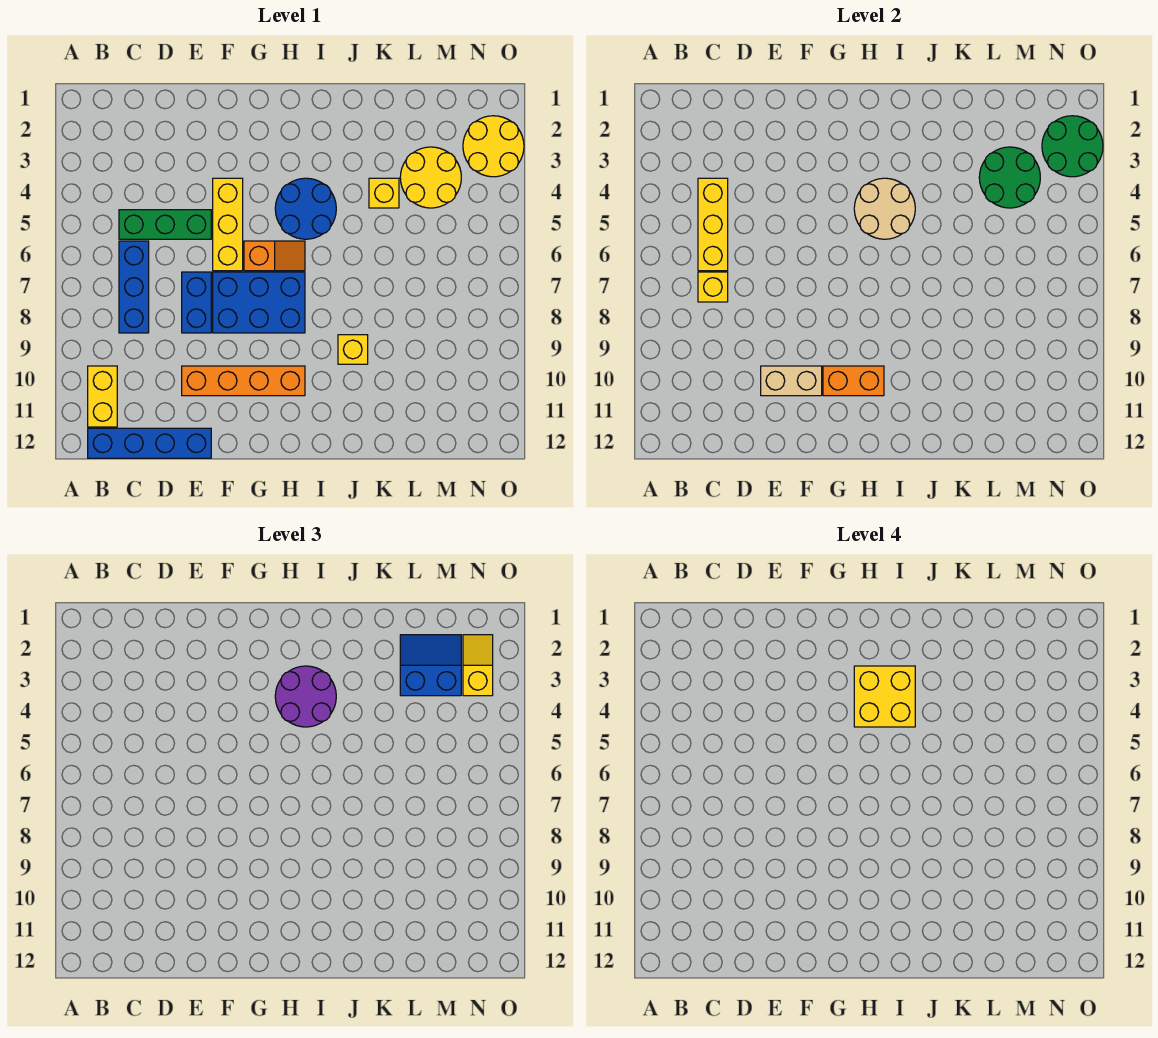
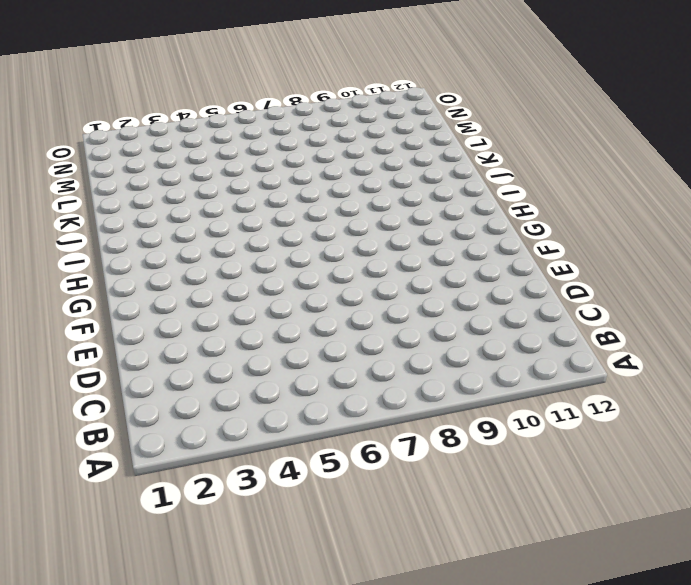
none -> yellow 1x2 brick [88,366,117,427]
none -> blue 1x4 brick [88,428,211,458]
none -> green 1x3 brick [119,210,211,239]

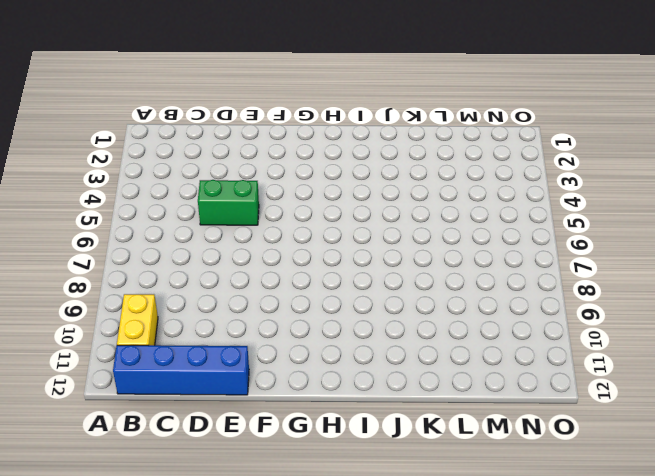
green 1x2 brick [198,180,259,225] -> green 1x3 brick [119,210,211,239]
none -> blue 1x3 brick [119,241,149,333]
none -> blue 1x2 brick [182,272,211,333]
none -> orange 1x4 brick [182,366,305,396]

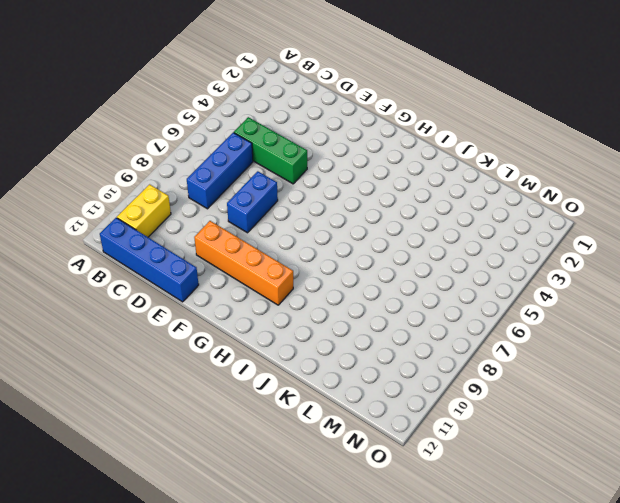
none -> yellow 1x3 brick [213,178,243,271]
none -> blue 2x3 brick [213,272,305,333]
none -> orange 1x2 slope [244,241,305,271]

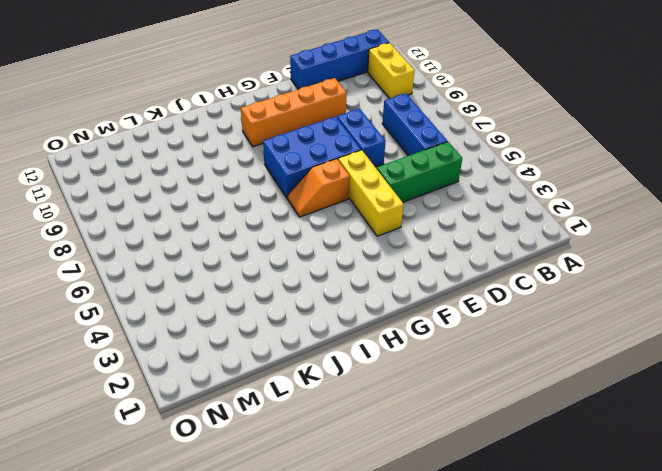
none -> blue 2x2 round brick [275,178,336,239]
none -> yellow 1x1 brick [338,335,368,364]
none -> yellow 1x1 brick [369,178,399,208]

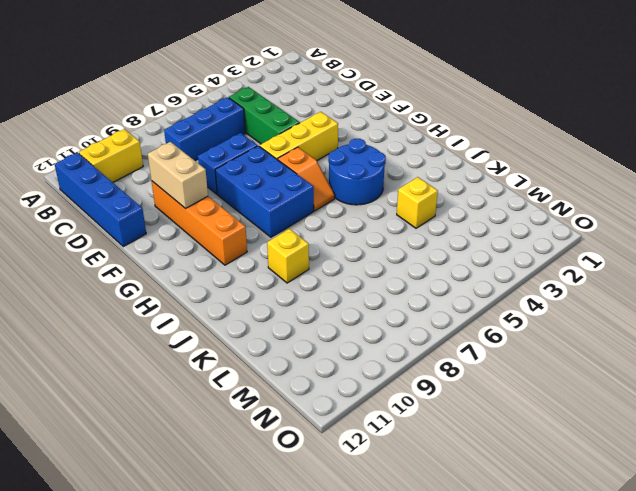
none -> yellow 2x2 round brick [400,147,461,208]
none -> yellow 2x2 round brick [463,116,524,177]
none -> yellow 1x3 brick [698,178,728,271]

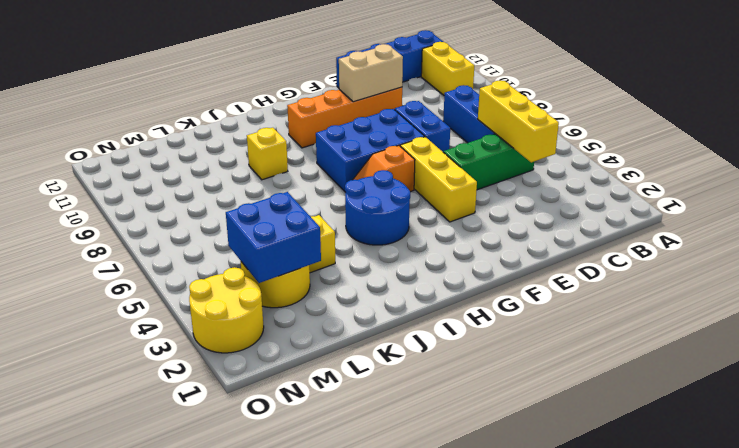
blue 2x2 brick [226,192,321,283] -> green 2x2 round brick [979,147,1040,208]
none -> yellow 1x1 brick [698,272,728,302]
none -> orange 1x2 brick [823,366,884,396]
none -> tan 2x2 round brick [854,178,915,239]

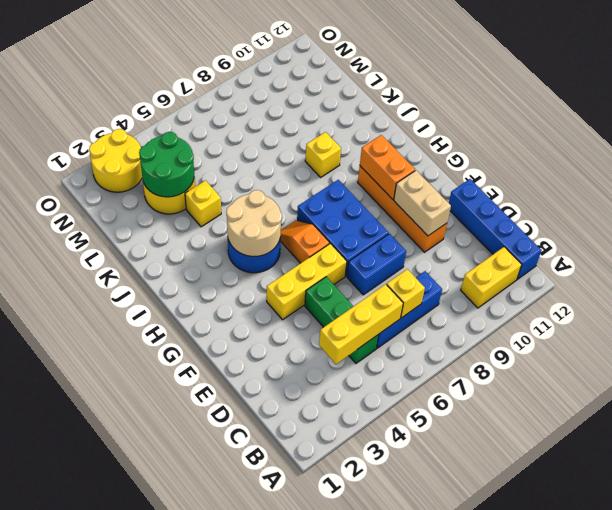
none -> green 2x2 round brick [1042,116,1103,177]
none -> purple 2x2 round brick [275,666,336,727]
none -> blue 2x2 slope [400,635,461,696]

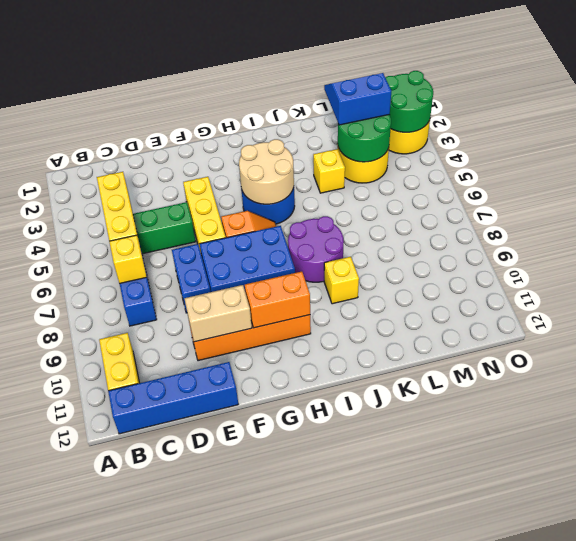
purple 2x2 round brick [288,216,344,282] -> purple 2x2 round brick moved to [275,666,336,727]
none -> yellow 1x2 slope [463,635,493,696]
none -> yellow 2x2 brick [854,666,915,727]

